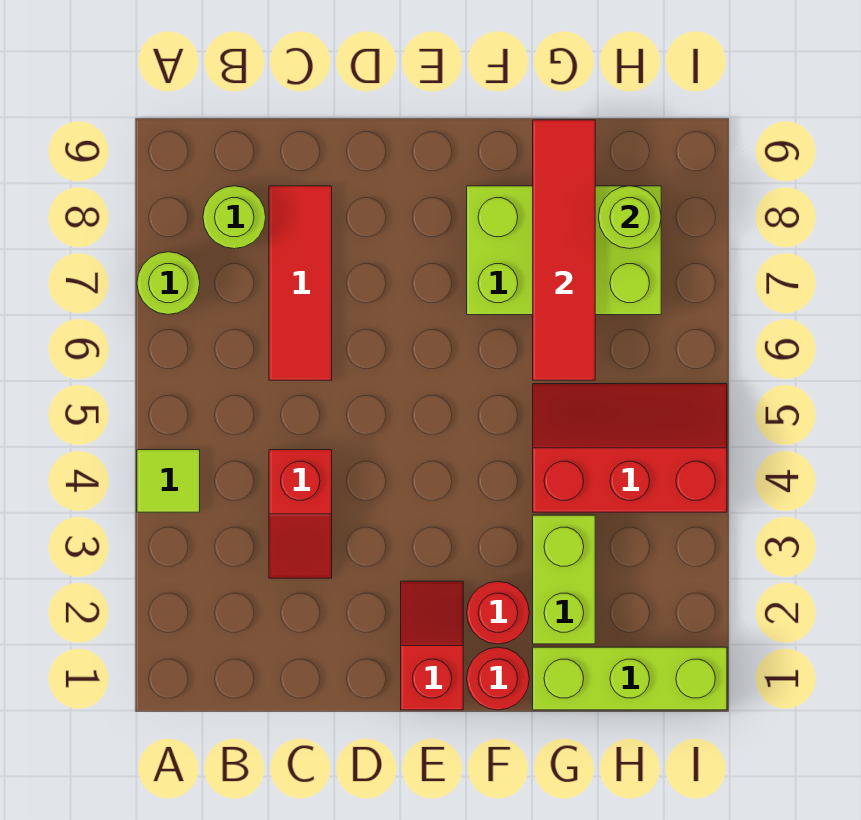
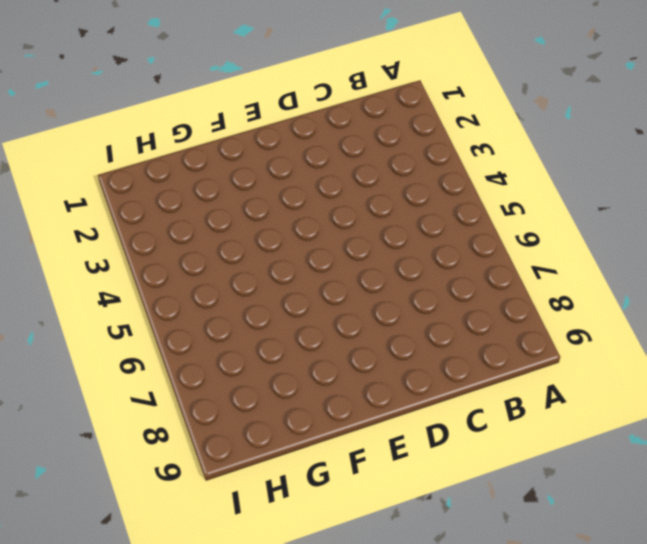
none -> lime 1x1 tile [137,450,200,512]
none -> lime 1x1 round brick [137,252,200,314]
none -> lime 1x1 round brick [203,186,266,249]

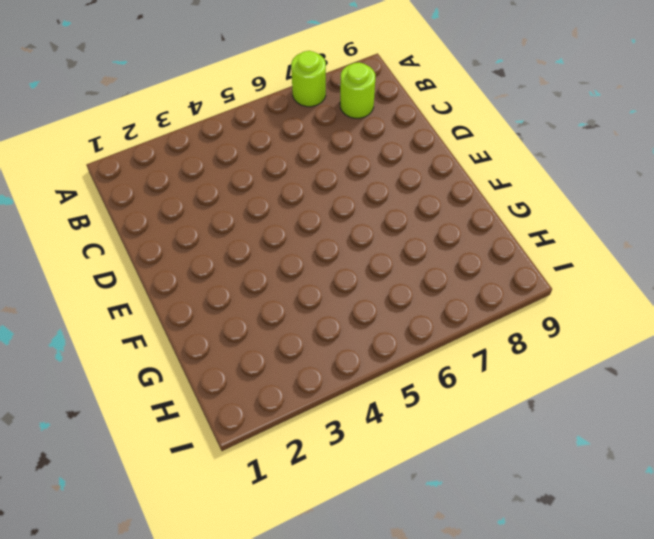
none -> lime 1x1 tile [137,450,200,512]
none -> red 1x2 slope [269,450,332,578]
none -> red 1x3 tile [269,186,332,380]

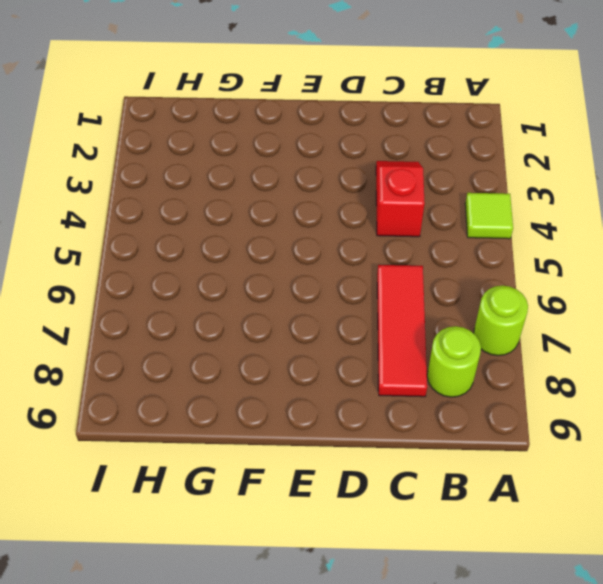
none -> red 1x2 slope [401,581,463,710]
none -> red 1x1 round brick [467,647,529,710]
none -> red 1x1 round brick [467,581,529,644]

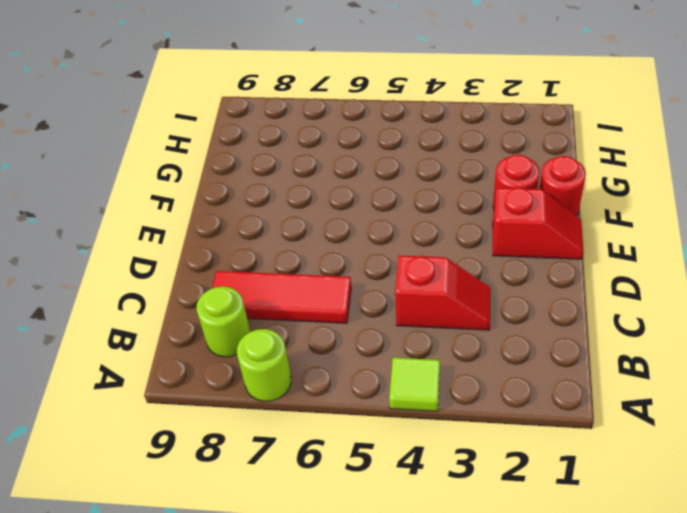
red 1x2 slope [493,188,584,259] -> red 1x2 slope turned to [401,581,463,710]
none -> lime 2x3 brick [467,186,661,315]
none -> lime 1x3 brick [533,647,727,710]
none -> lime 1x2 brick [533,515,595,644]

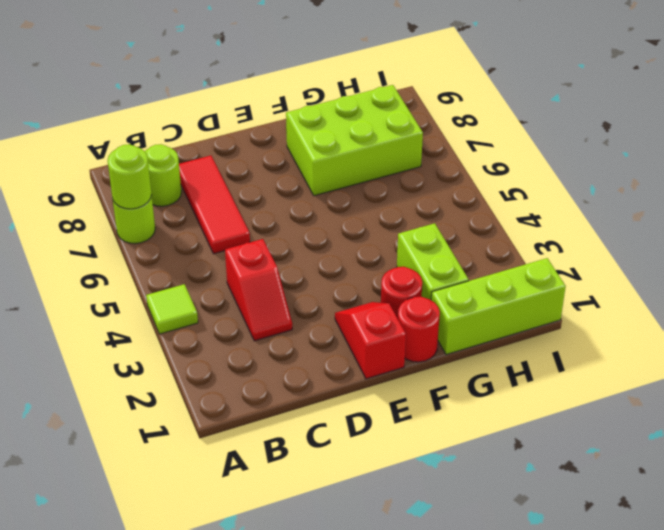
lime 1x1 round brick [108,144,152,209] -> lime 1x1 round brick moved to [598,186,661,249]
none -> red 2x3 slope [533,384,727,512]
none -> red 1x4 tile [533,120,595,380]

